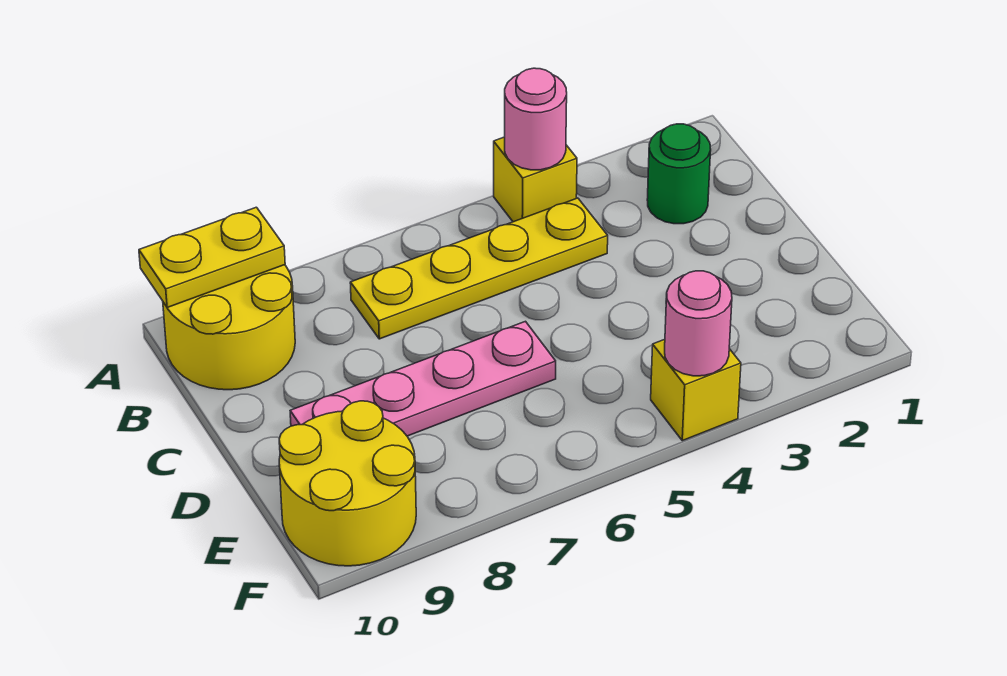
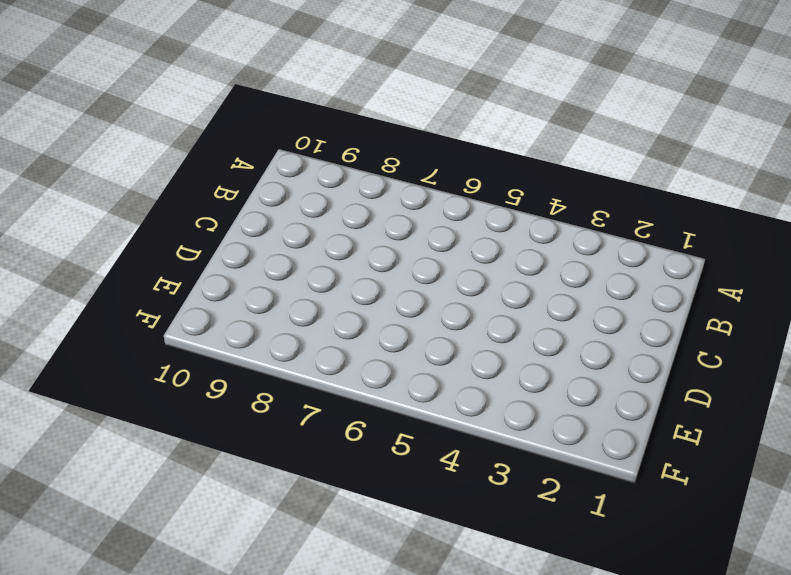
none -> yellow 1x1 brick [494,137,577,222]
none -> yellow 2x2 round brick [163,265,295,390]

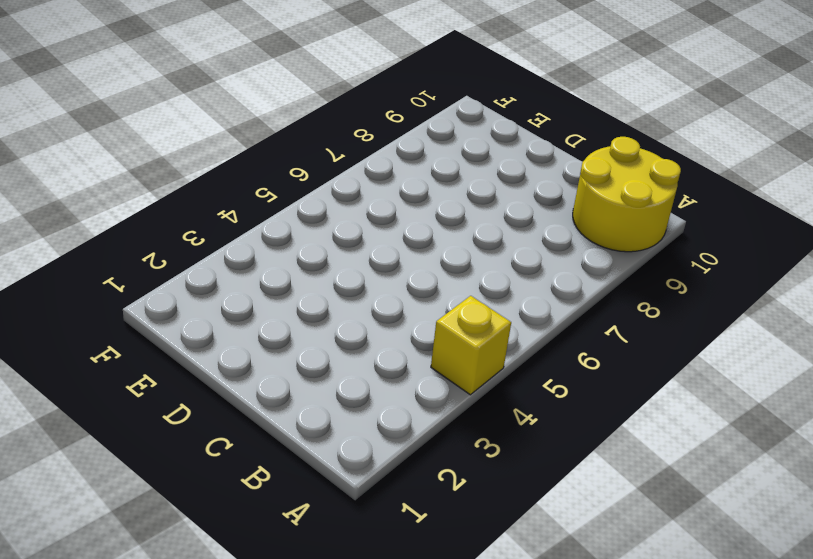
none -> green 1x1 round brick [647,124,711,224]
none -> yellow 1x4 plate [350,198,608,339]

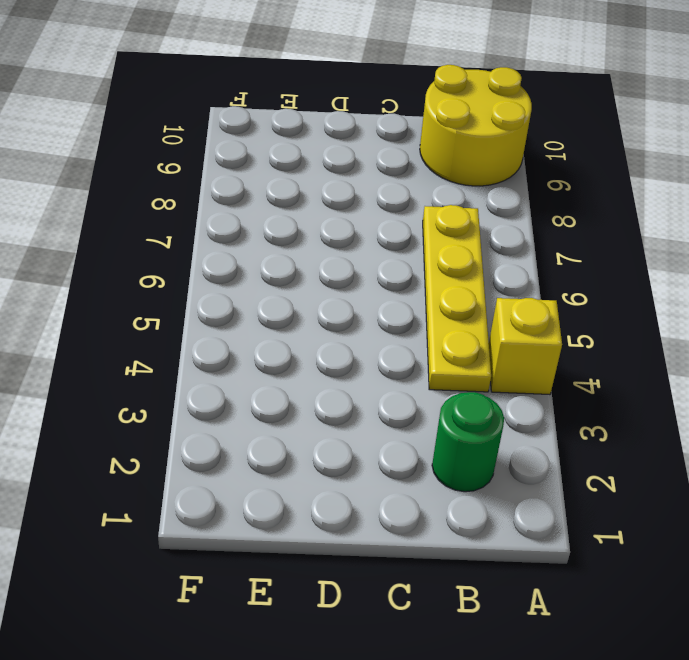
none -> pink 1x4 plate [290,321,556,436]
none -> yellow 2x2 round brick [279,401,416,566]

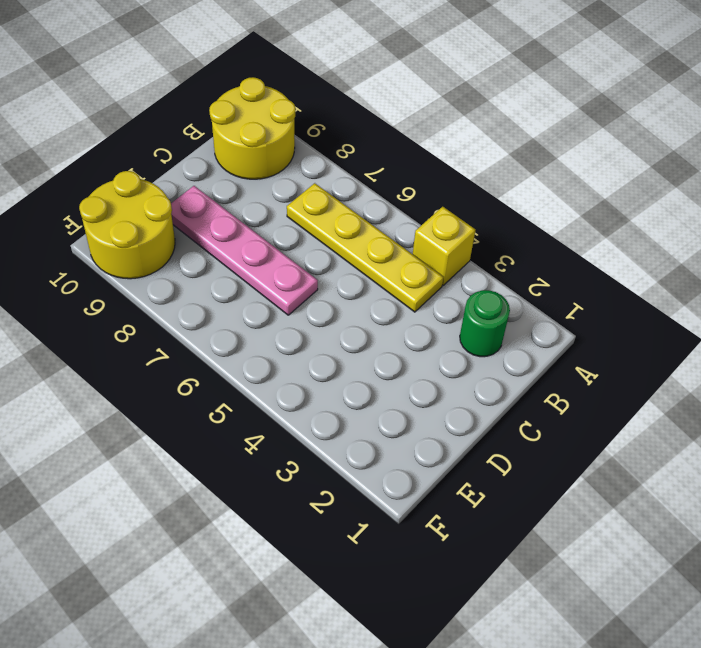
none -> yellow 1x1 brick [651,339,741,441]
none -> pink 1x1 round brick [505,68,567,170]

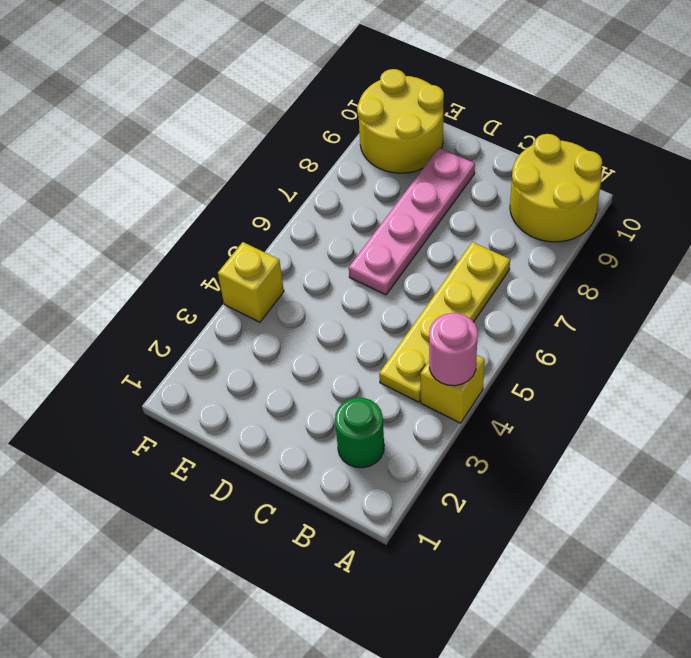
none -> yellow 1x2 plate [139,207,285,308]
none -> pink 1x1 round brick [665,271,732,376]

